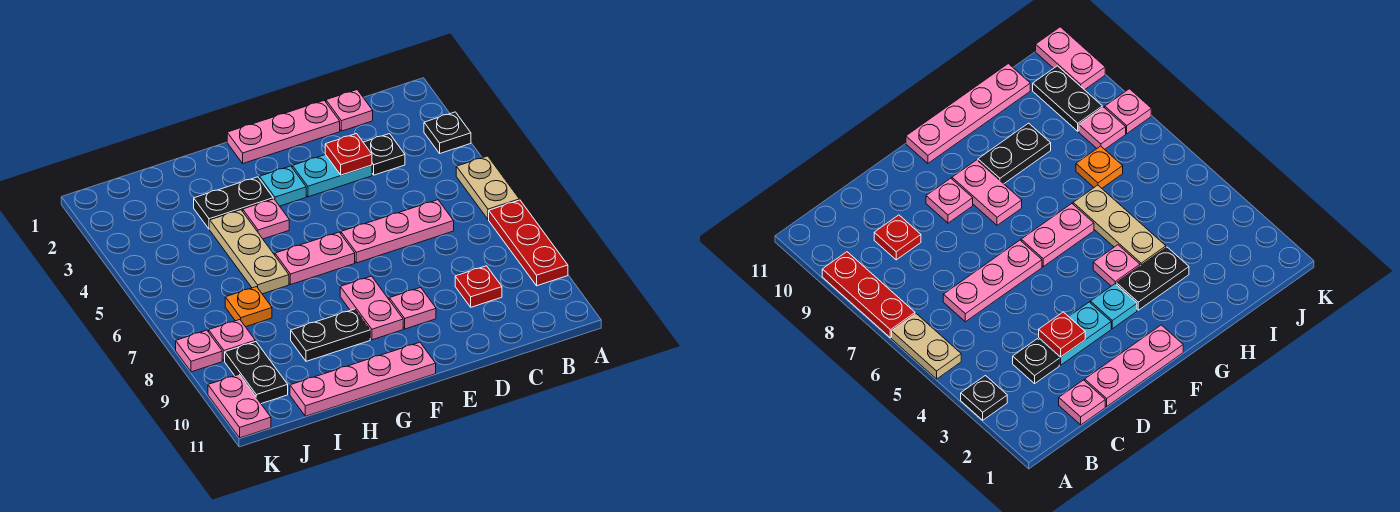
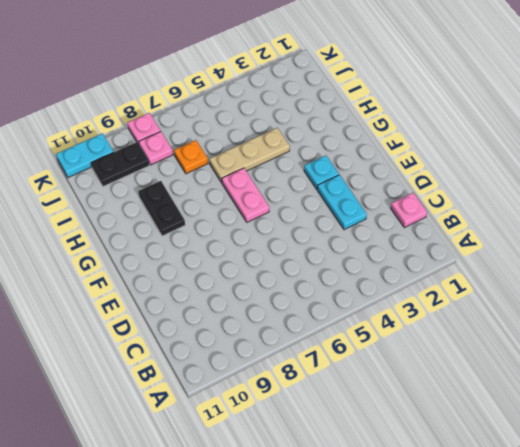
cyan 1x2 plate [56,134,113,178] -> pink 1x2 plate [208,375,271,438]
none -> black 1x1 plate [424,112,471,153]
none -> tan 1x2 plate [456,156,519,220]
none -> red 1x3 plate [489,200,568,286]

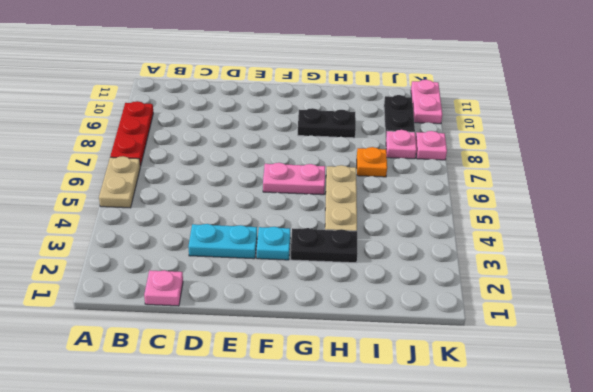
none -> black 1x1 plate [424,112,471,153]
none -> black 1x1 plate [363,134,405,175]
none -> pink 1x3 plate [341,200,454,263]

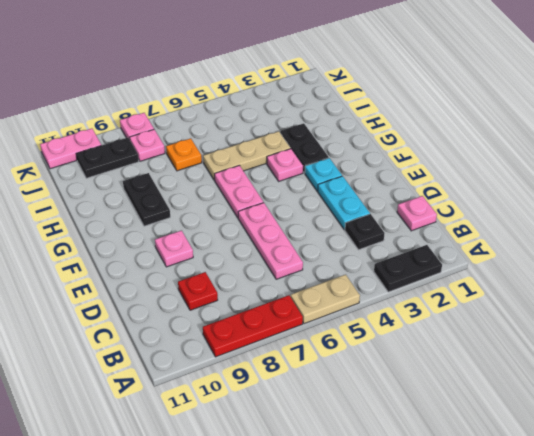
black 1x2 plate [374,245,442,292] -> black 1x1 plate [424,112,471,153]
none -> pink 1x3 plate [227,101,340,163]
none -> pink 1x2 plate [340,276,403,340]
none -> pink 1x4 plate [290,342,436,416]

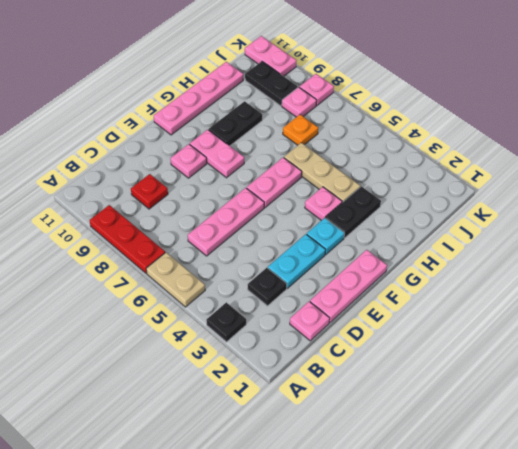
none -> red 1x1 plate [325,134,372,175]

